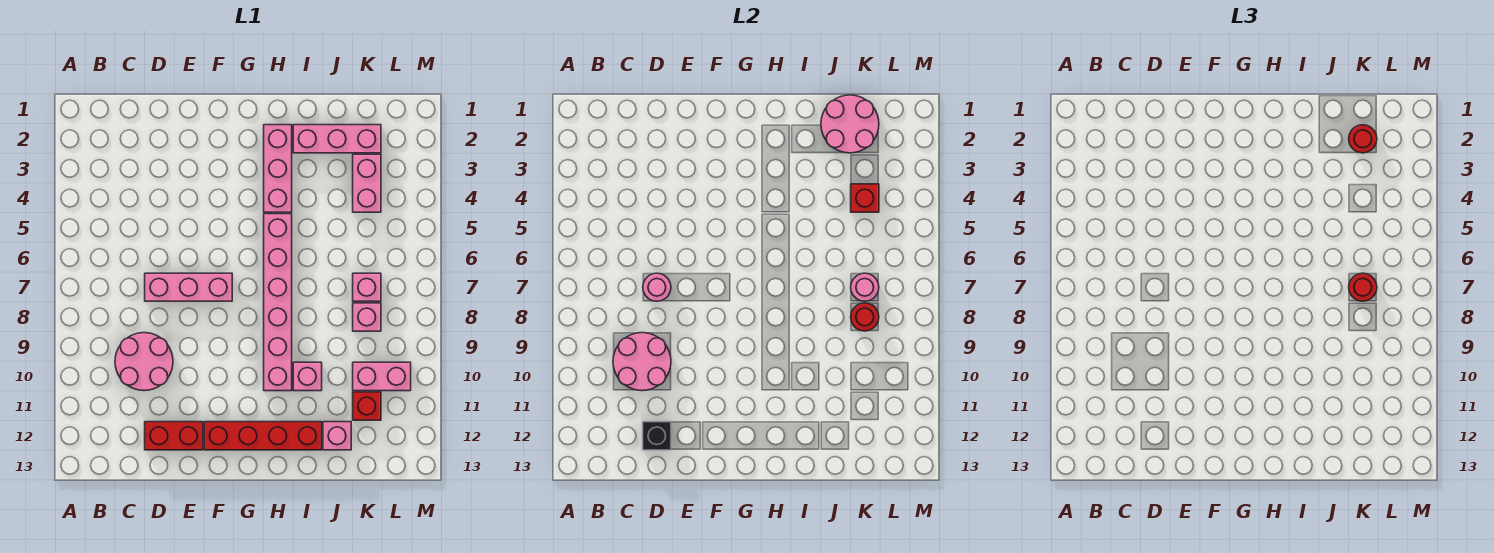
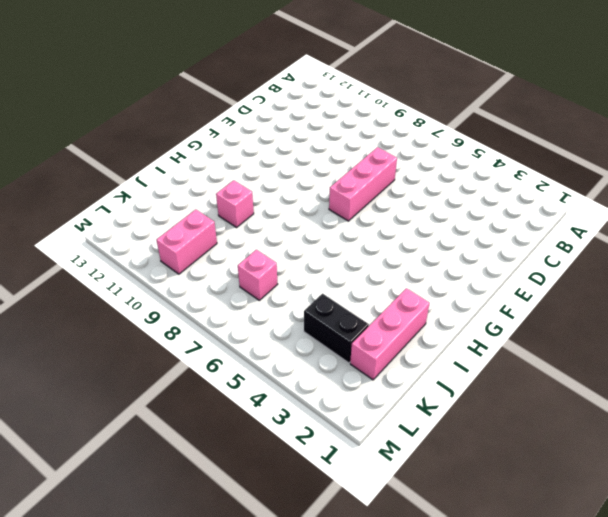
black 1x2 brick [304,294,369,363] -> pink 1x2 brick [353,154,381,212]
none -> pink 2x2 round brick [115,333,173,391]
none -> red 1x2 brick [145,422,203,450]
none -> red 1x4 brick [204,422,322,450]

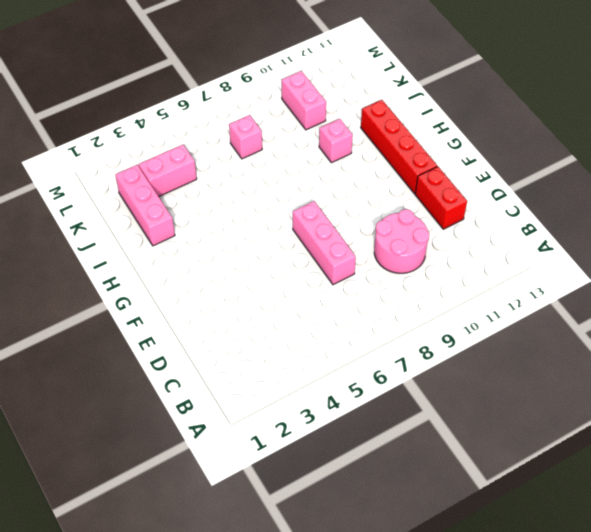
none -> pink 1x3 brick [264,125,292,212]
none -> pink 1x6 brick [264,214,292,391]
none -> pink 1x1 brick [323,422,351,450]

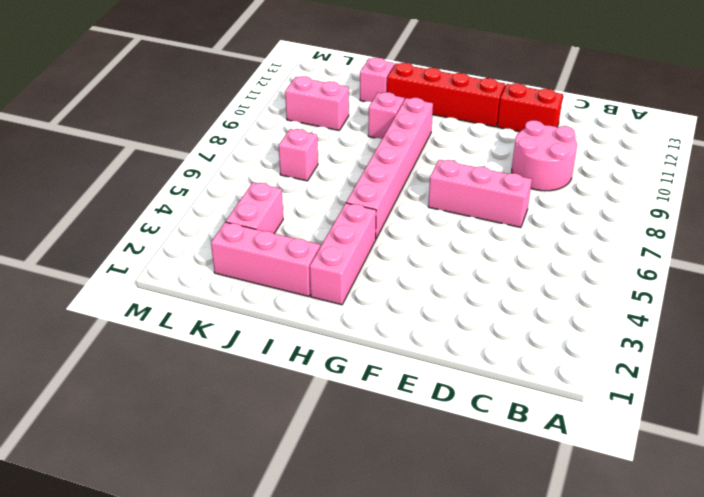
none -> pink 1x1 brick [353,303,381,331]
none -> red 1x1 brick [353,392,381,420]
none -> pink 2x2 round brick [613,333,671,391]

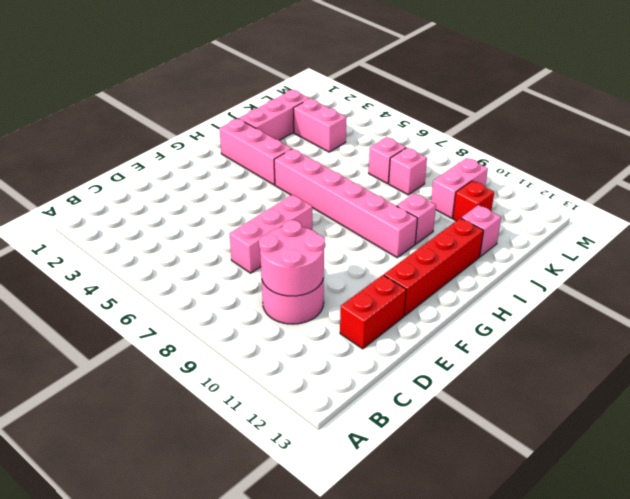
none -> pink 1x1 round brick [643,273,671,301]
none -> black 1x1 brick [643,422,671,450]
none -> pink 2x2 round brick [821,95,879,153]

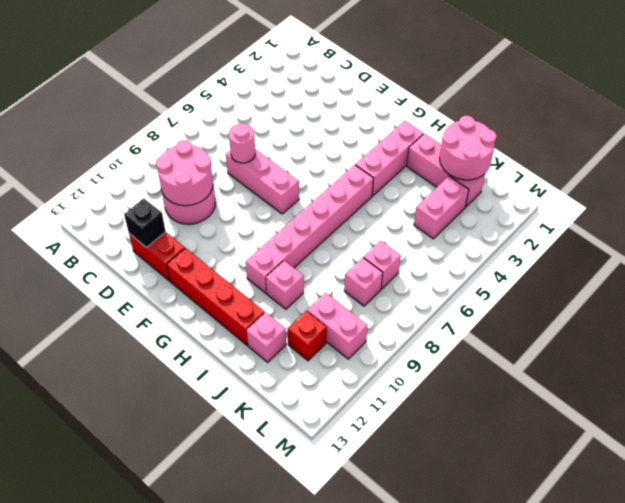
none -> red 1x1 brick [851,184,879,212]
none -> pink 1x1 round brick [851,273,879,301]
none -> red 1x1 round brick [851,303,879,331]

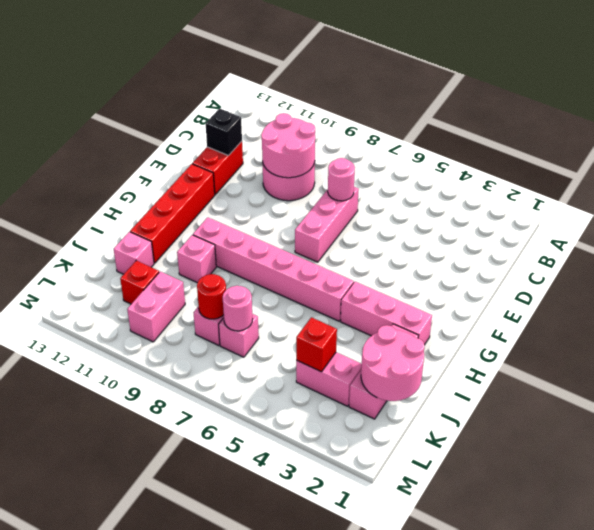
none -> red 1x1 round brick [1349,125,1377,153]
none -> red 1x1 round brick [1349,273,1377,301]

